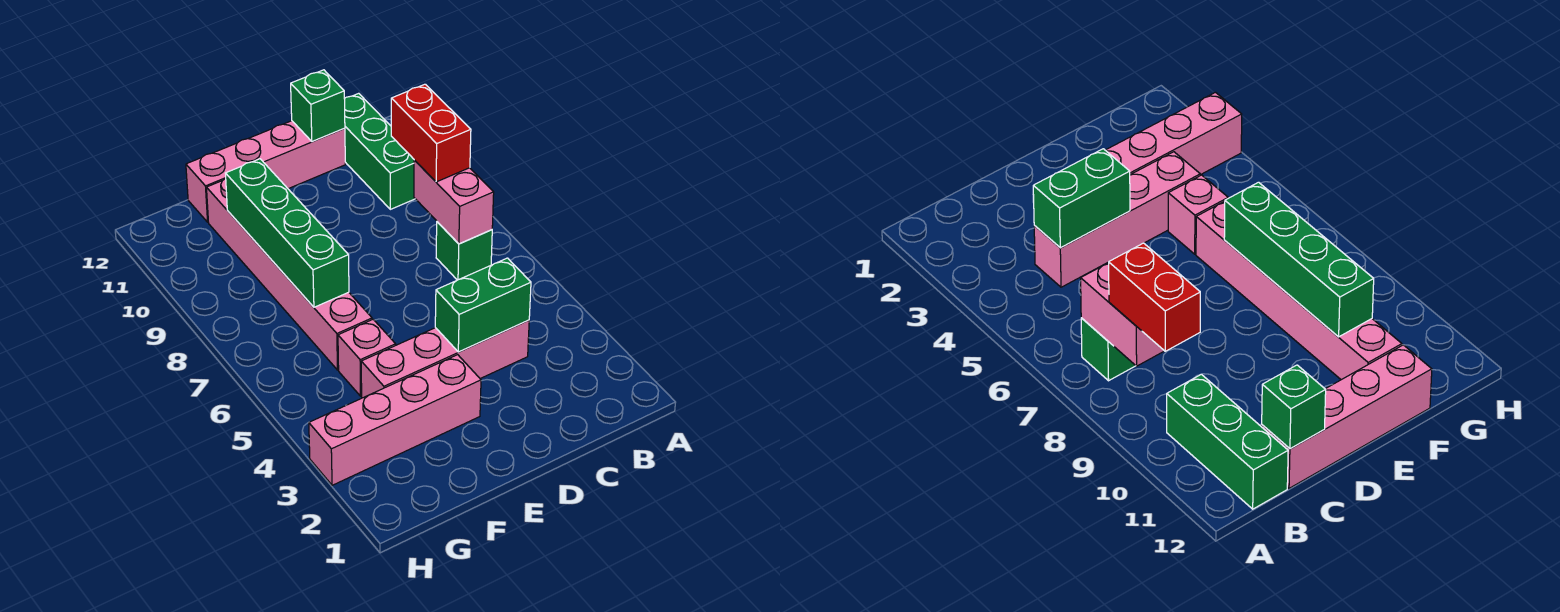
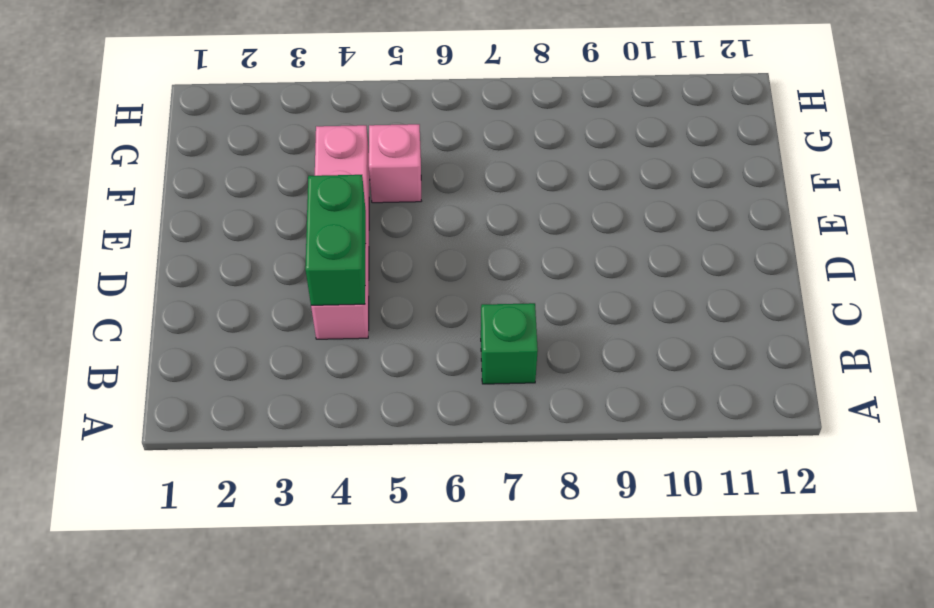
none -> green 1x3 brick [344,93,415,209]
none -> pink 1x4 brick [186,121,345,222]
none -> pink 1x4 brick [309,355,481,485]

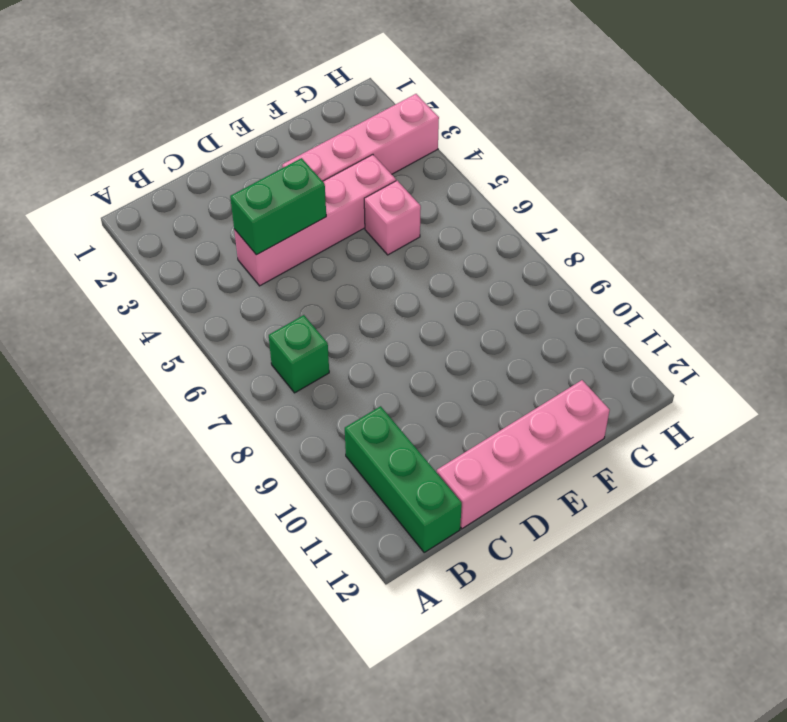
none -> pink 1x6 brick [207,179,372,370]
none -> pink 1x2 brick [414,160,494,244]
none -> green 1x1 brick [291,70,345,142]

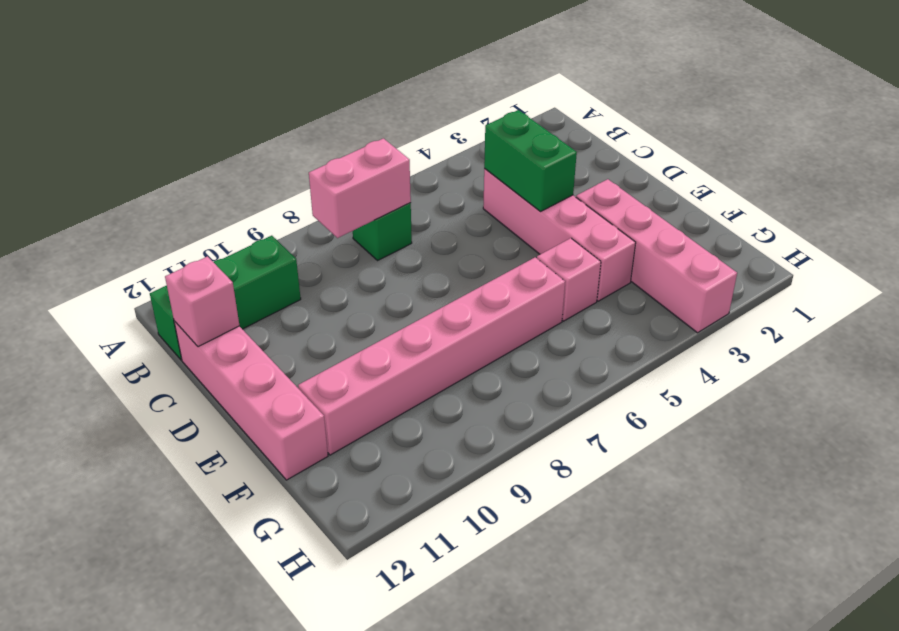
pink 1x1 brick [165,256,239,347] -> green 1x1 brick [291,70,345,142]
none -> green 1x4 brick [226,159,349,307]
none -> red 1x2 brick [391,84,471,182]

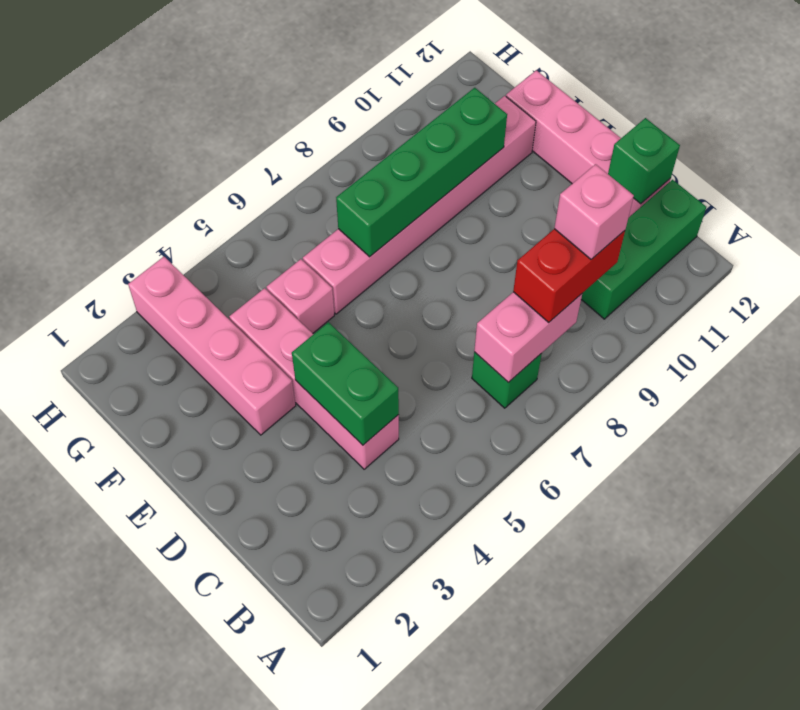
pink 1x1 brick [554,164,634,259] -> none

